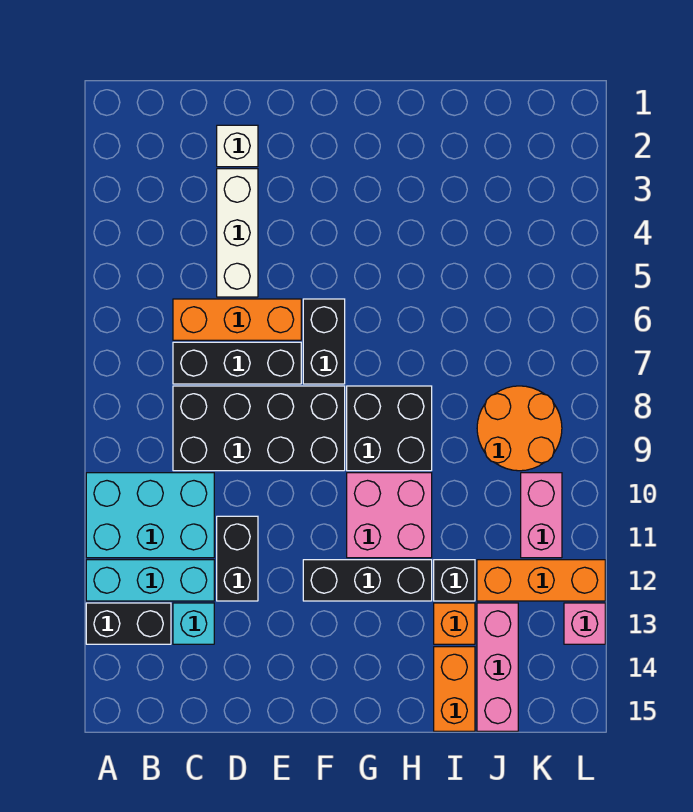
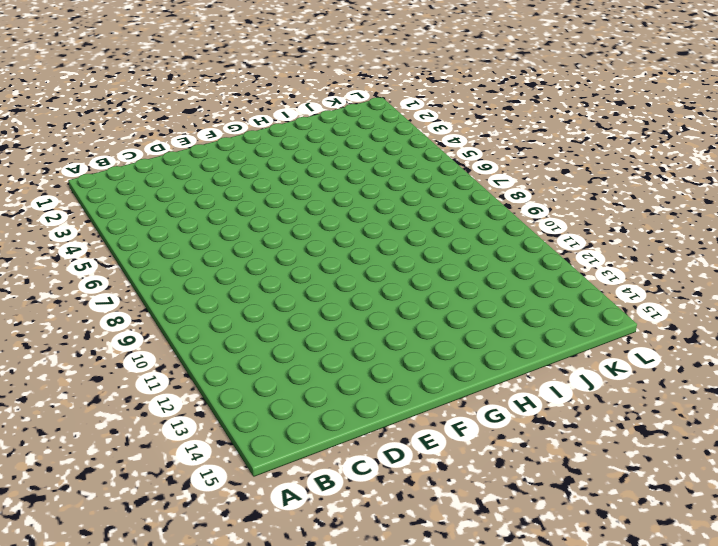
none -> cyan 2x3 brick [86,473,214,558]
none -> cyan 1x3 brick [86,560,214,601]
none -> black 1x2 brick [86,603,171,644]

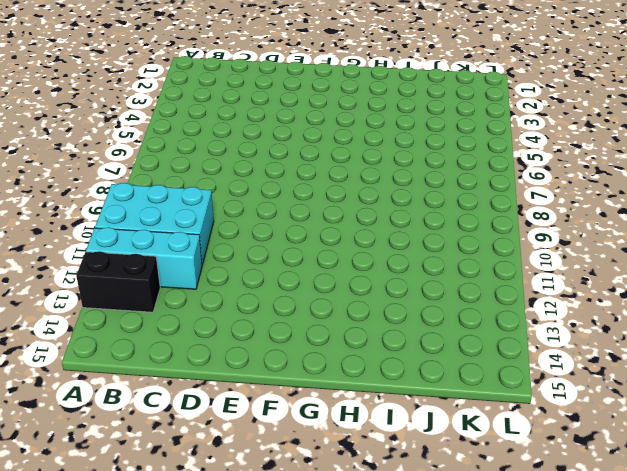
none -> orange 1x3 brick [173,299,301,340]
none -> black 1x3 brick [173,342,301,384]
none -> black 2x4 brick [173,386,345,471]

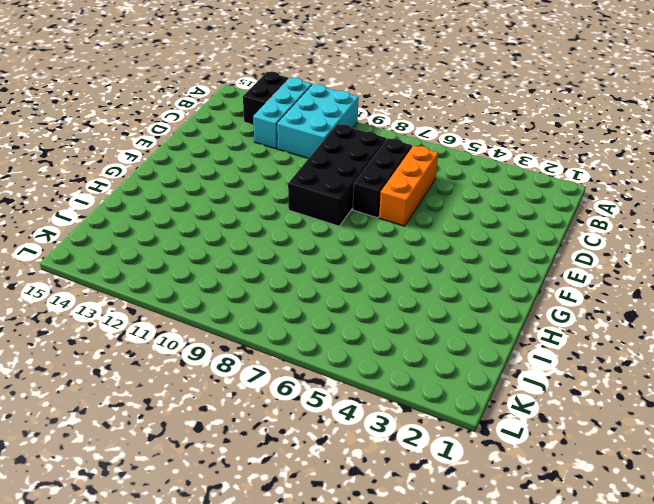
none -> cyan 1x1 brick [173,603,214,644]
none -> white 1x1 brick [217,125,258,167]
none -> white 1x3 brick [217,169,258,297]

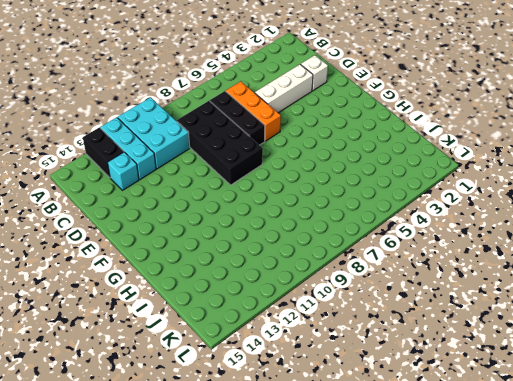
none -> black 1x2 brick [217,516,258,601]
none -> black 1x2 brick [303,299,345,384]
none -> black 1x3 brick [303,560,432,601]

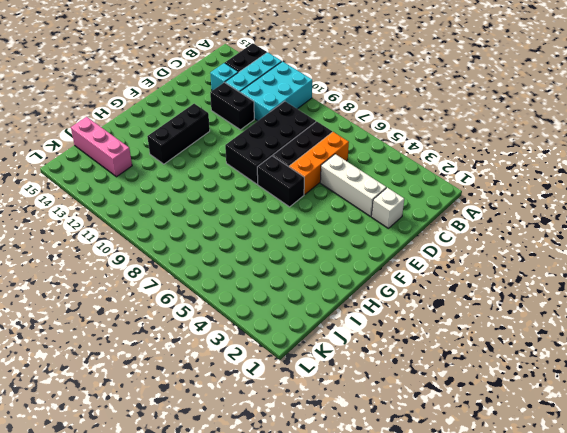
none -> black 2x2 brick [347,386,432,471]
none -> pink 2x2 brick [347,473,432,558]
none -> black 1x1 brick [434,560,475,601]

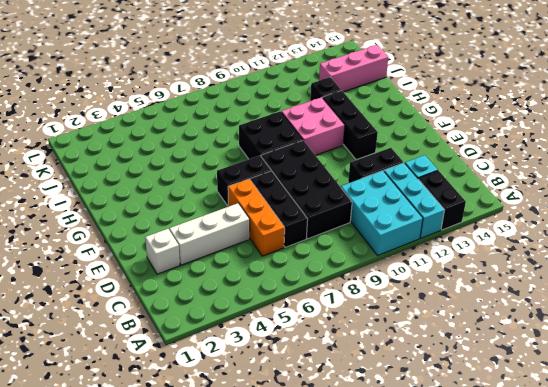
none -> orange 1x1 brick [434,603,475,644]
none -> orange 1x2 brick [434,647,475,731]
none -> orange 2x2 round brick [477,386,562,471]

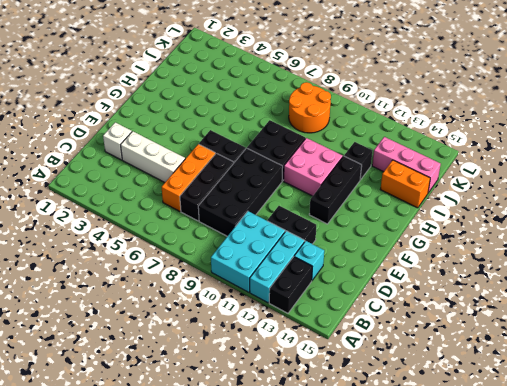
none -> orange 1x1 brick [434,603,475,644]
none -> orange 1x3 brick [477,560,605,601]
none -> pink 1x2 brick [521,473,562,558]

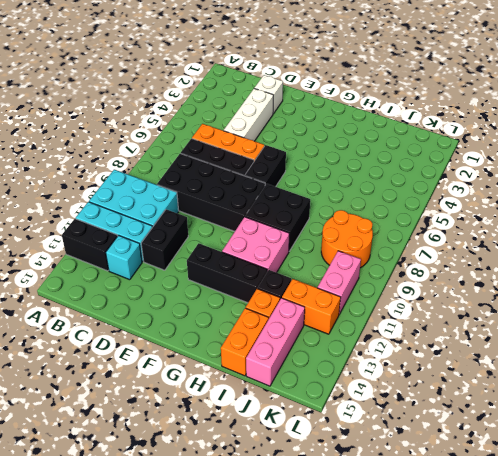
orange 1x2 brick [282,279,341,334] -> orange 1x3 brick [477,560,605,601]
none -> pink 1x1 brick [564,603,605,644]

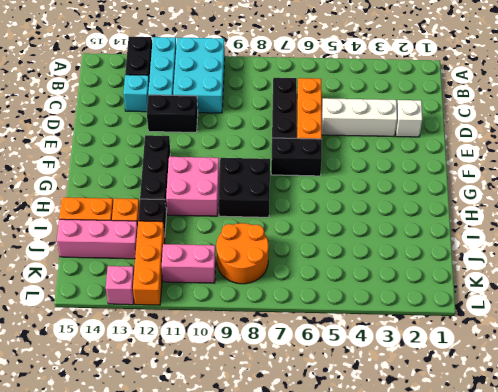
none -> black 2x4 brick [173,386,345,471]

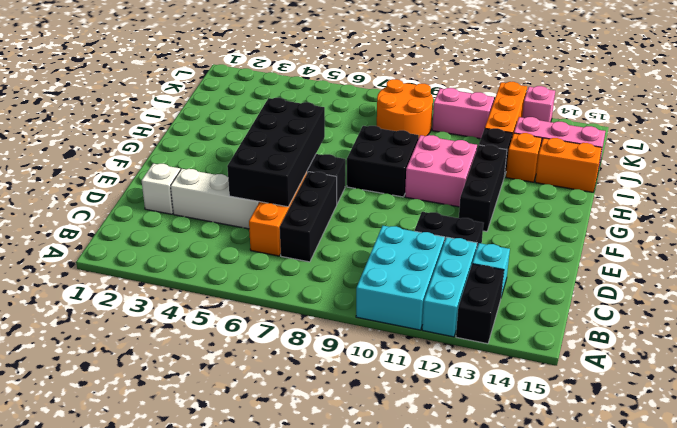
black 2x4 brick [227,98,325,207] -> black 2x4 brick moved to [173,386,345,471]

